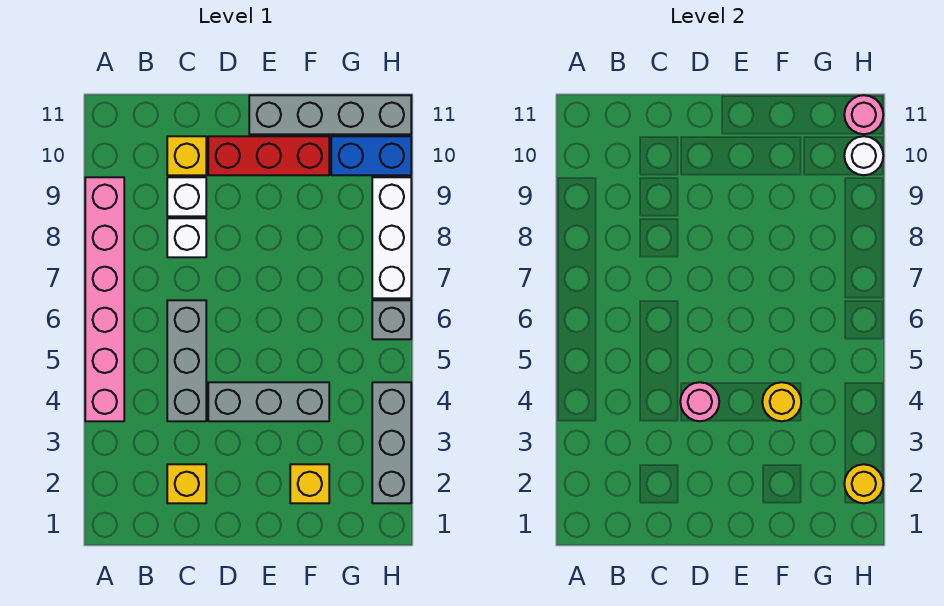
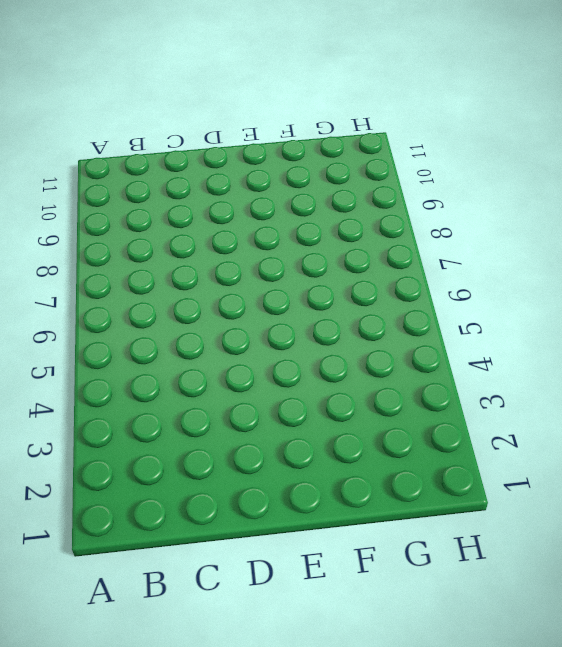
none -> pink 1x6 brick [85,177,124,421]
none -> yellow 1x1 brick [167,464,206,503]
none -> grey 1x3 brick [167,300,206,421]

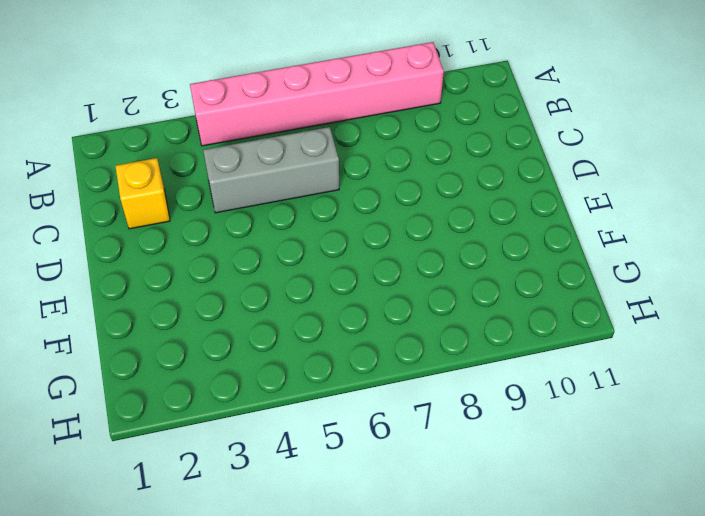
none -> white 1x1 brick [167,218,206,257]
none -> white 1x1 brick [167,177,206,216]
none -> yellow 1x1 brick [167,136,206,175]

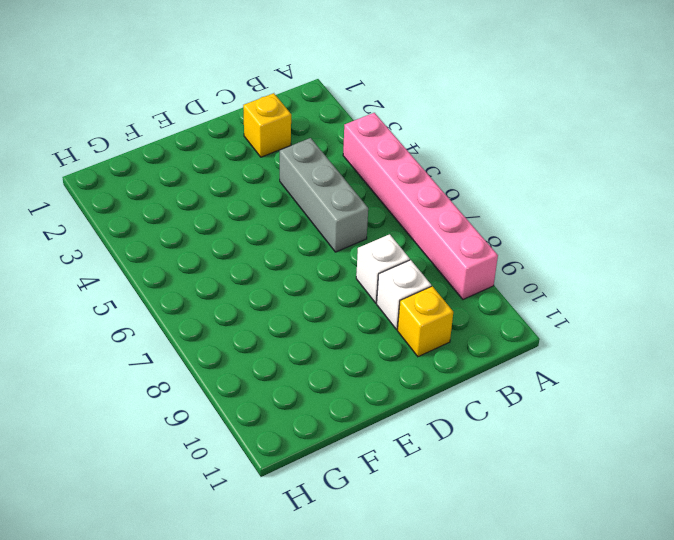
none -> grey 1x3 brick [208,382,329,421]
none -> red 1x3 brick [208,136,329,175]
none -> grey 1x4 brick [249,95,411,134]

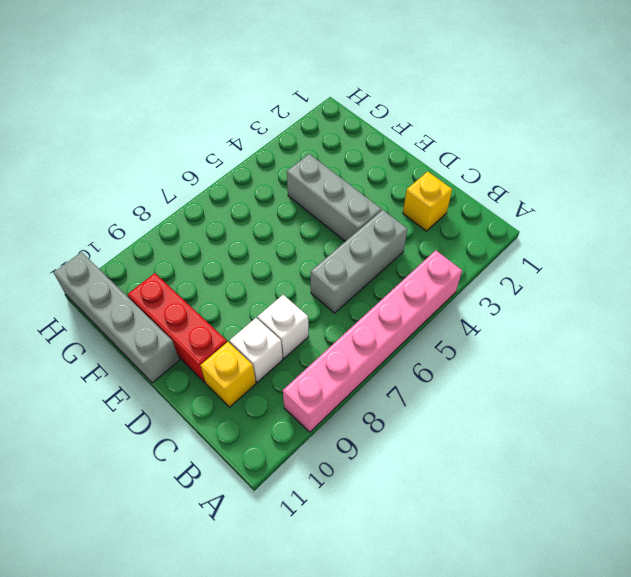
none -> yellow 1x1 brick [290,464,329,503]
none -> blue 1x2 brick [331,136,411,175]
none -> grey 1x3 brick [372,382,411,503]

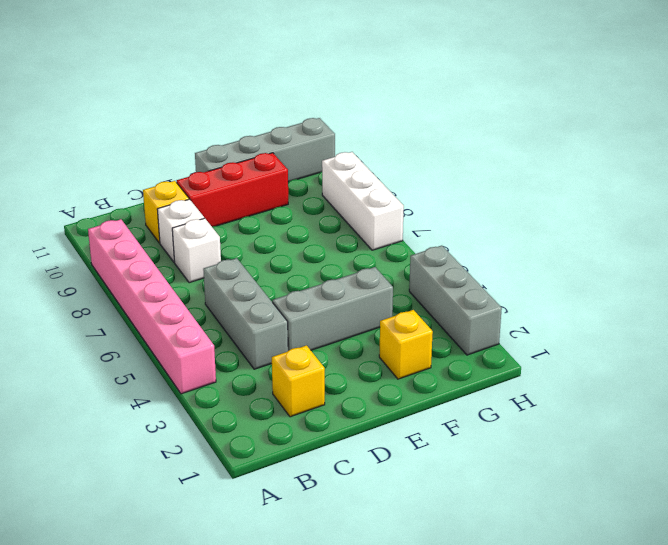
none -> blue 1x2 brick [331,136,411,175]
none -> grey 1x1 brick [372,300,411,339]
none -> pink 1x1 round brick [680,382,719,421]

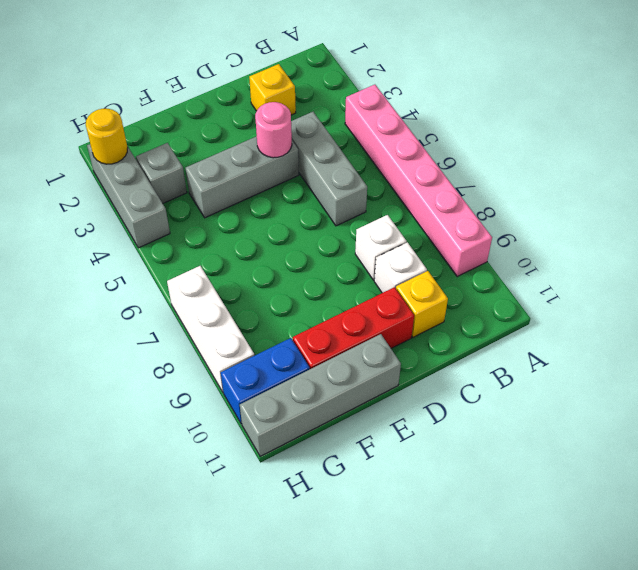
grey 1x1 brick [136,143,187,203] -> grey 1x1 brick moved to [372,300,411,339]
none -> yellow 1x1 brick [290,464,329,503]
none -> yellow 1x1 round brick [762,382,801,421]
none -> white 1x1 round brick [844,136,883,175]

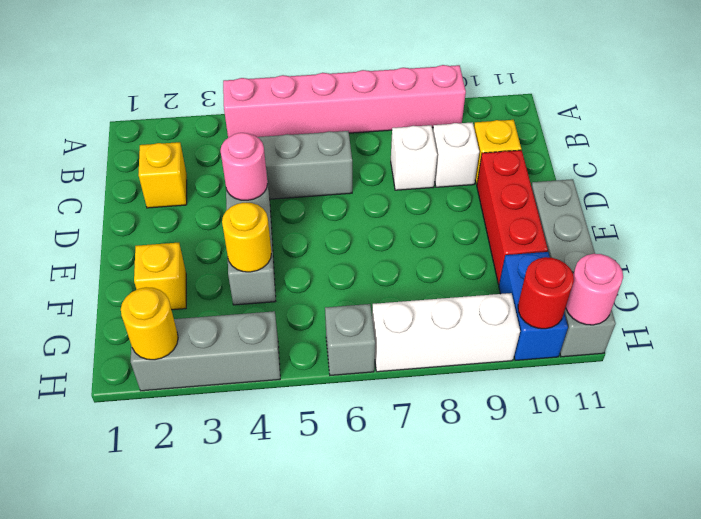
red 1x1 round brick [518,257,574,329] -> white 1x1 round brick [844,136,883,175]

